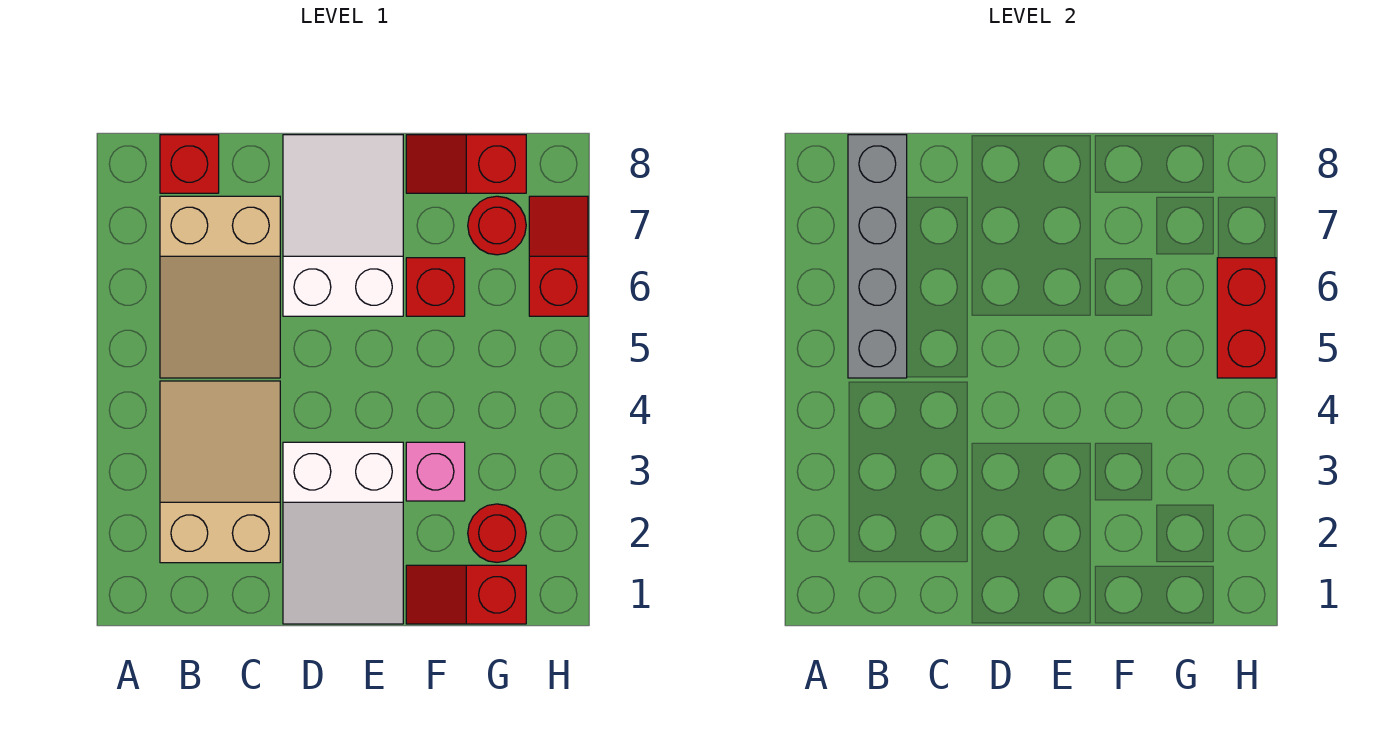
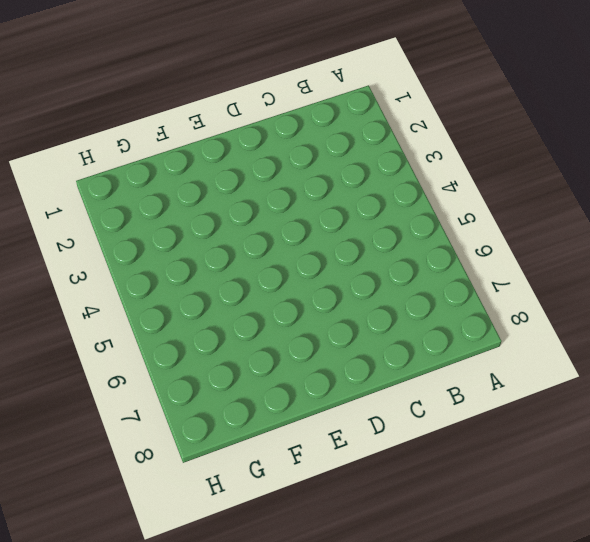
none -> tan 2x3 slope [160,381,280,563]
none -> tan 2x3 slope [160,196,280,378]
none -> red 1x1 brick [160,135,219,193]

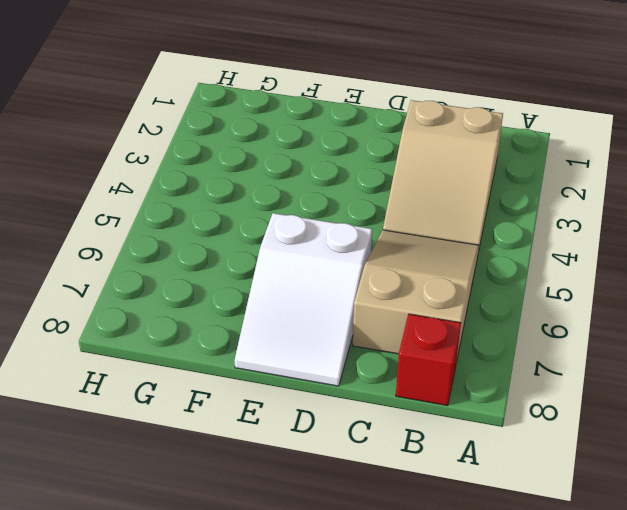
none -> white 2x3 slope [283,442,403,624]
none -> red 1x2 slope [406,565,526,624]
none -> pink 1x1 brick [406,442,465,501]

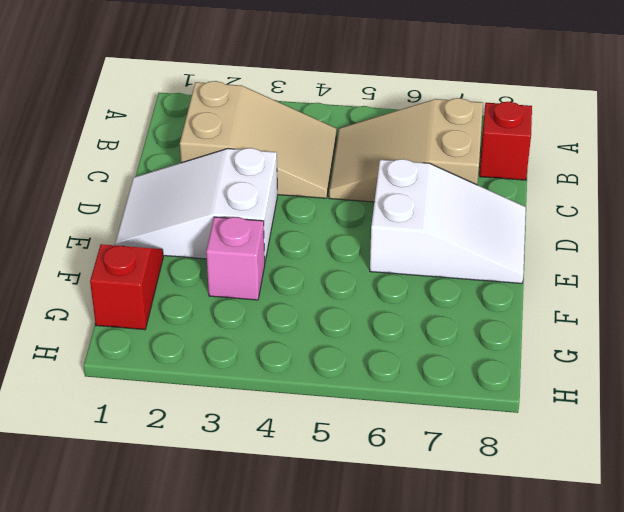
none -> red 1x1 brick [406,258,465,316]
none -> red 1x2 slope [406,135,526,193]
none -> red 1x1 round brick [468,504,526,562]

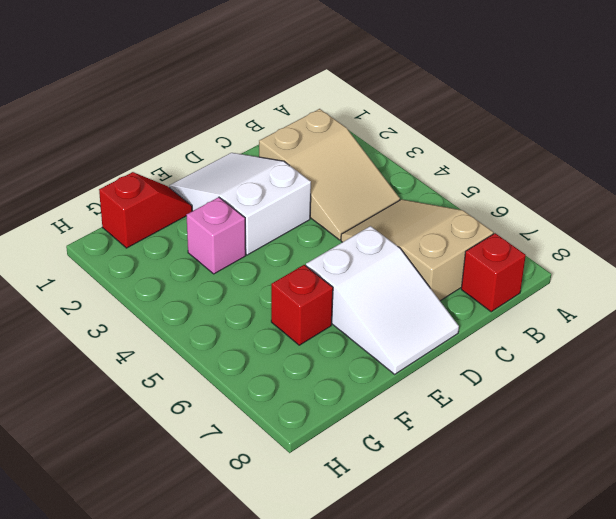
none -> red 1x2 slope [406,135,526,193]
none -> red 1x1 round brick [468,504,526,562]
none -> red 1x1 round brick [468,196,526,255]

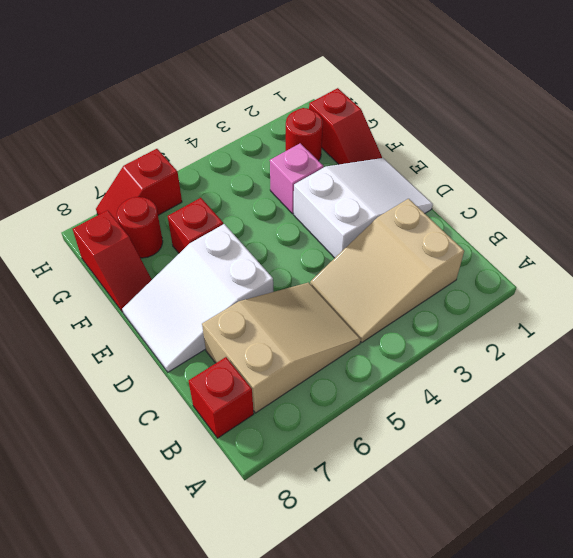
none -> grey 1x4 brick [848,135,907,378]
none -> red 1x2 brick [1217,258,1276,378]

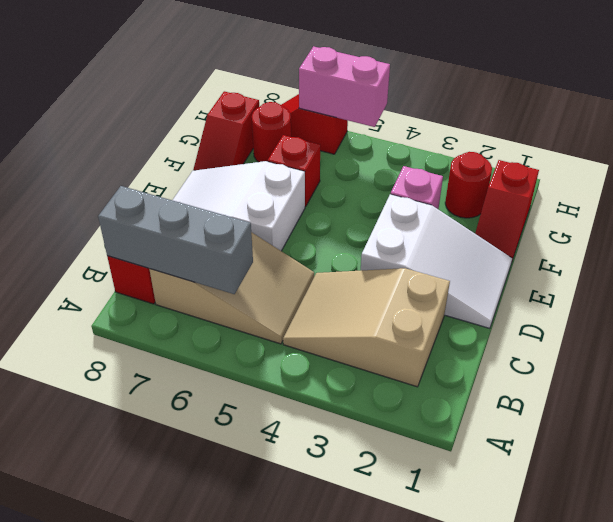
grey 1x3 brick [98,186,253,294] -> grey 1x4 brick [848,135,907,378]
pink 1x2 brick [299,46,390,127] -> red 1x2 brick [1217,258,1276,378]

